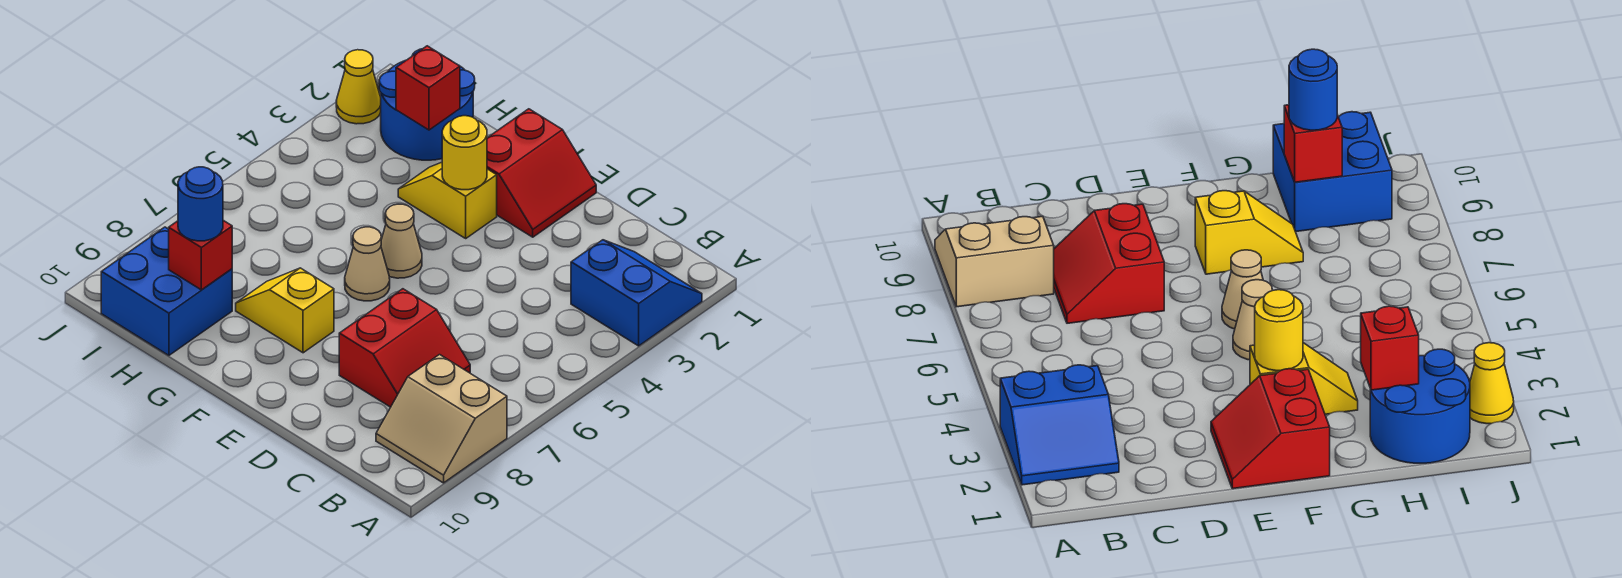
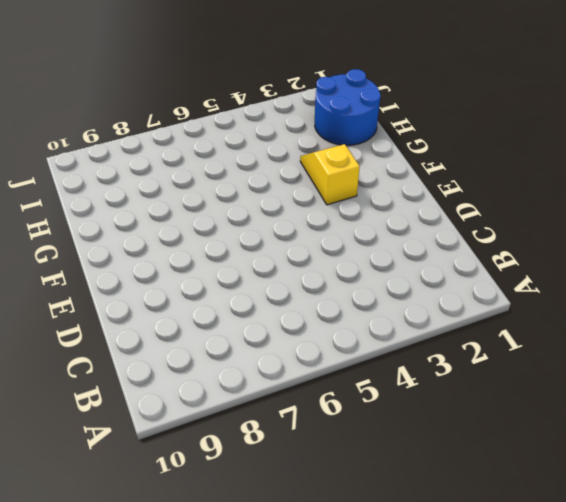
none -> blue 2x2 slope [571,240,702,346]
none -> tan 2x2 slope [376,355,507,483]
none -> red 2x2 slope [339,289,470,407]

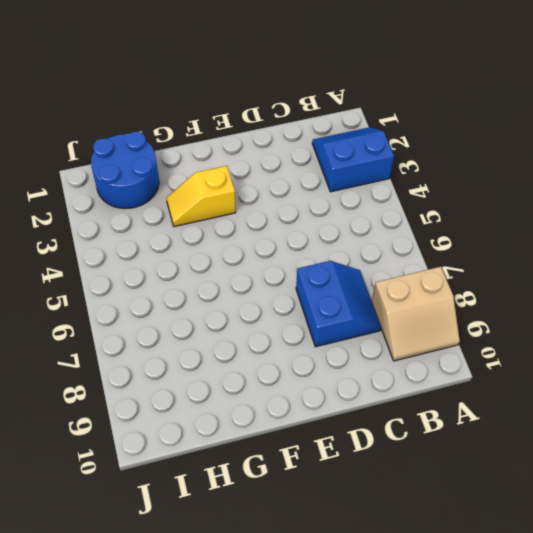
blue 2x2 slope [296,261,381,347] -> red 2x2 slope [339,289,470,407]
none -> red 2x2 slope [487,109,596,237]
none -> tan 1x1 cone [381,204,422,278]
none -> tan 1x1 cone [345,227,390,301]

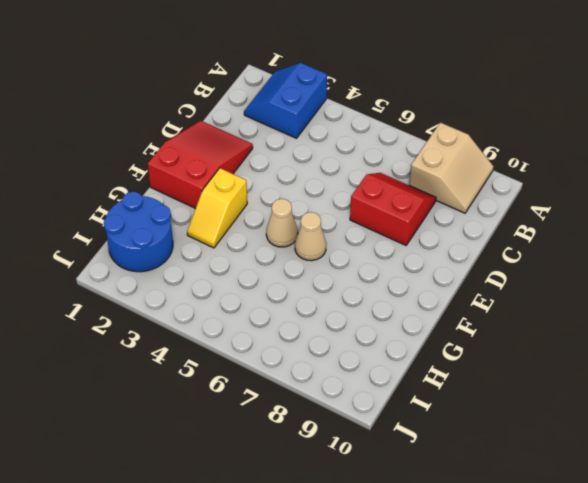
red 2x3 slope [148,121,253,209] -> red 2x2 slope [487,109,596,237]
none -> yellow 1x2 slope [236,268,334,353]
none -> blue 2x2 brick [101,227,232,355]
none -> yellow 1x1 cone [336,50,381,124]

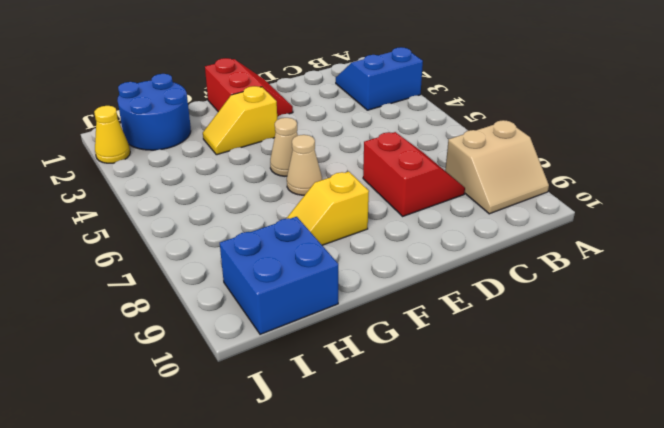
none -> yellow 1x1 round brick [442,116,487,190]
none -> red 1x1 brick [396,46,460,130]
none -> red 1x1 brick [169,220,232,290]

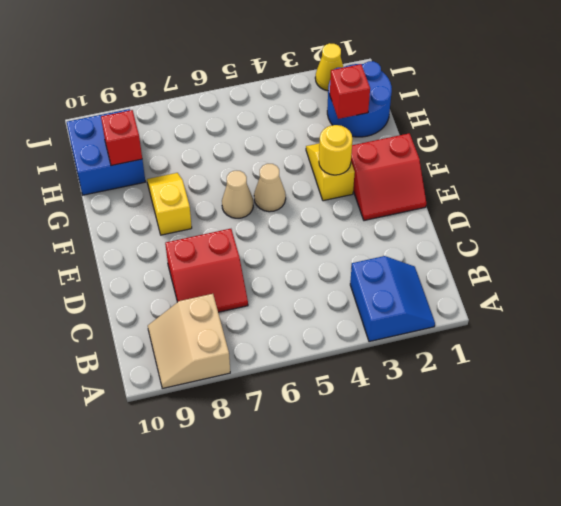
none -> blue 1x1 round brick [178,167,223,241]

